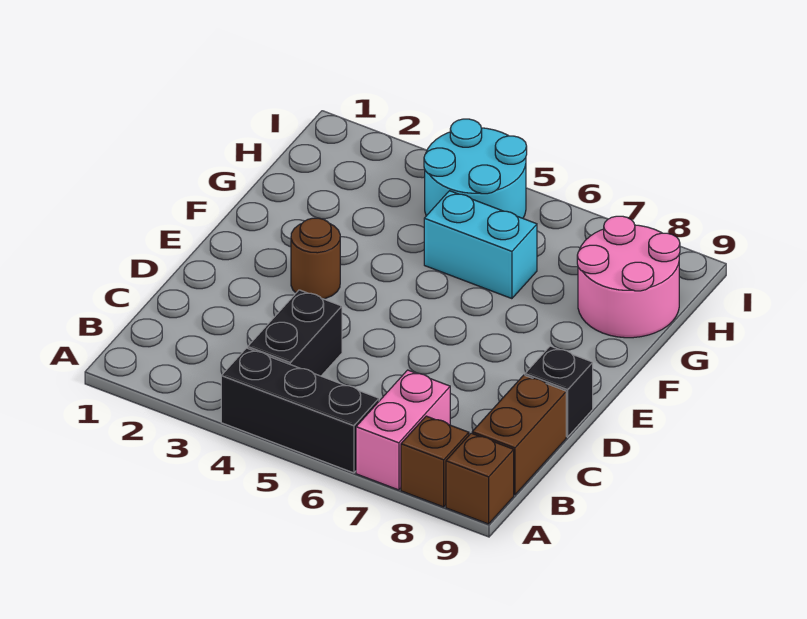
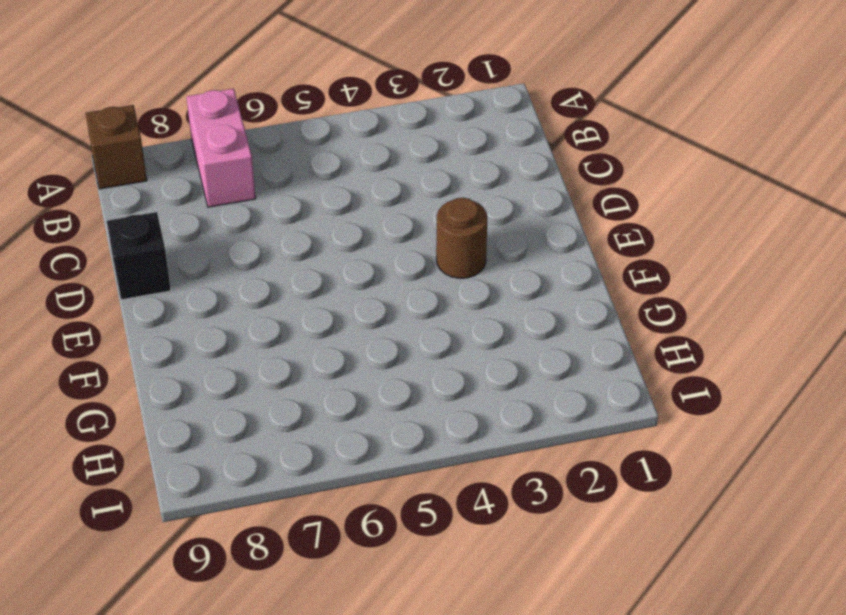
none -> black 1x3 brick [221,348,379,473]
none -> brown 1x1 brick [401,416,469,507]

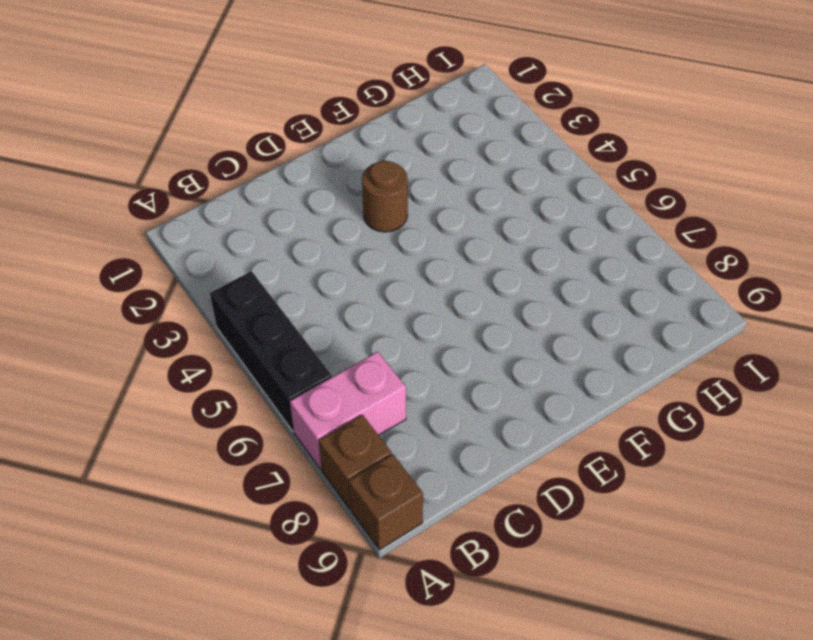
none -> black 1x2 brick [248,290,342,376]
none -> brown 1x2 brick [472,375,566,495]

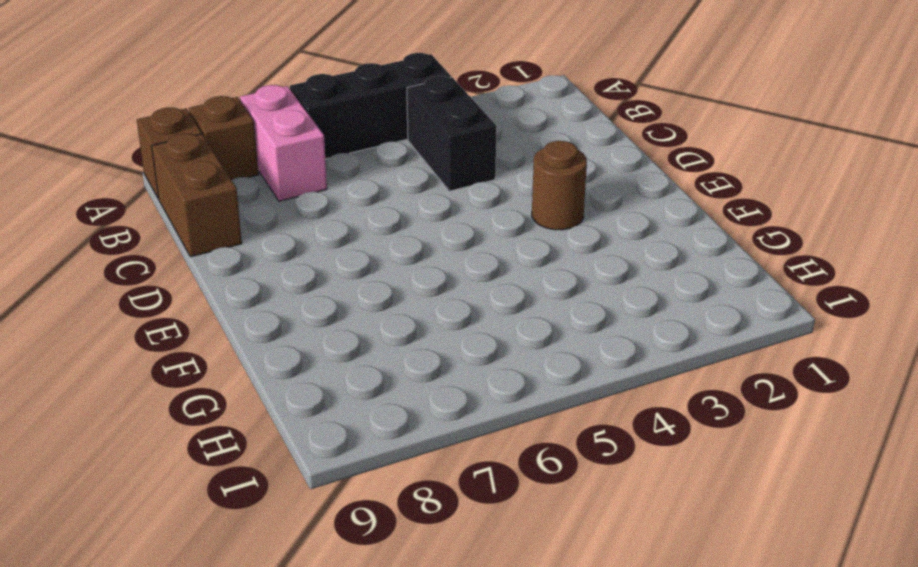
none -> black 1x1 brick [525,346,593,437]
none -> cyan 1x2 brick [424,191,537,299]

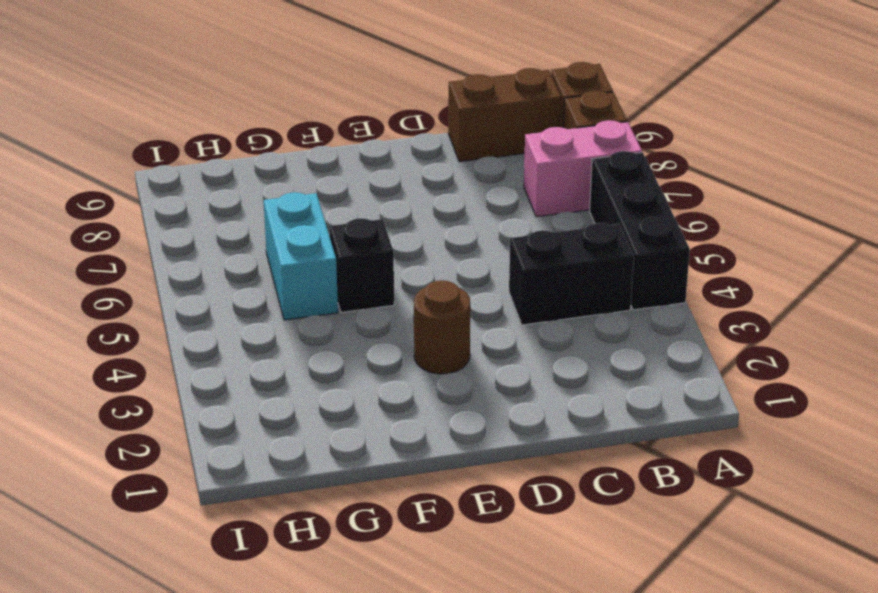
black 1x1 brick [329,218,394,312] -> black 1x1 brick moved to [525,346,593,437]
none -> pink 2x2 round brick [577,216,680,338]
none -> cyan 2x2 round brick [424,119,527,218]

